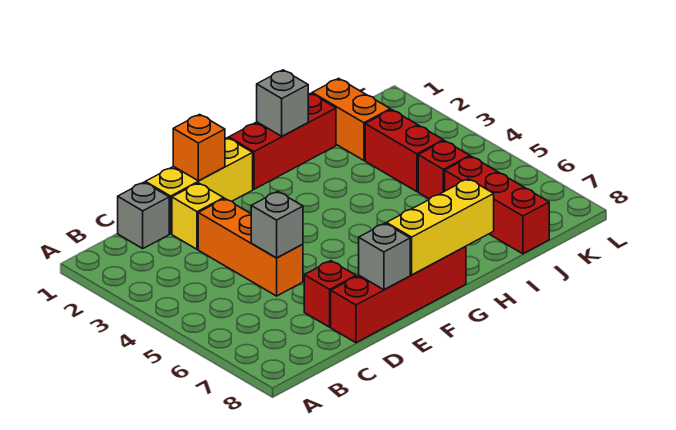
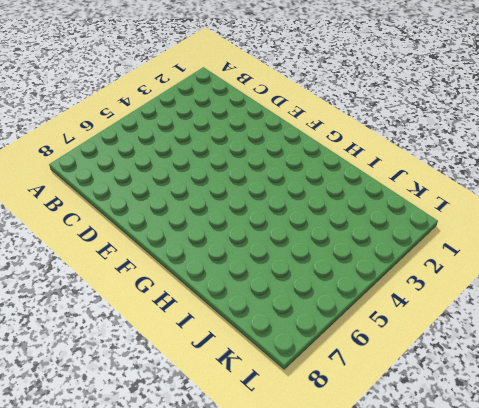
none -> grey 1x1 brick [118,182,169,248]
none -> yellow 1x3 brick [145,138,253,234]
none -> yellow 1x1 brick [172,183,224,249]

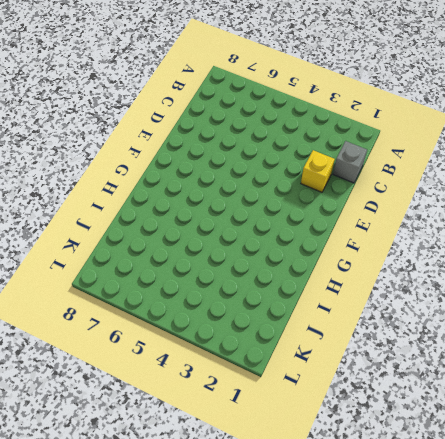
none -> yellow 1x3 brick [145,138,253,234]
none -> orange 1x3 brick [198,199,303,296]
none -> red 1x1 brick [304,261,356,327]

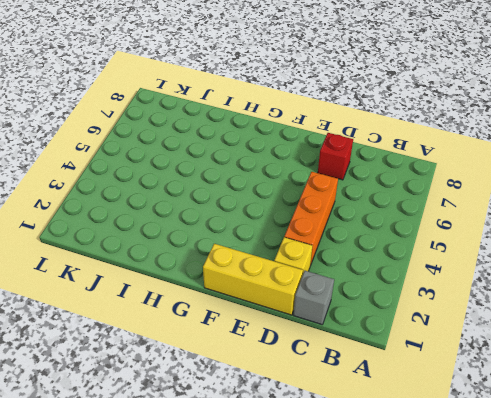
none -> red 1x4 brick [331,247,466,343]
none -> red 1x3 brick [229,93,336,189]
none -> orange 1x2 brick [312,78,390,160]

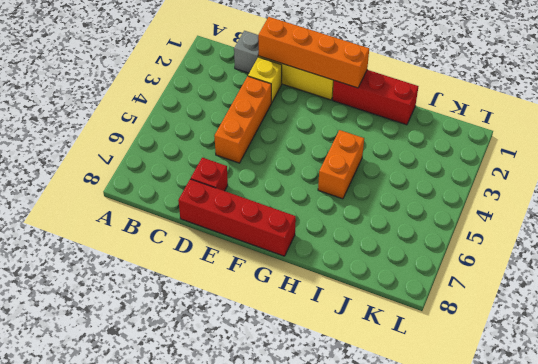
orange 1x4 brick [258,17,369,88] -> orange 1x1 brick [173,114,225,181]
orange 1x2 brick [318,130,364,199] -> orange 1x2 brick moved to [312,78,390,160]
none -> red 1x2 brick [365,110,443,192]
none -> red 1x1 brick [418,141,470,199]
none -> red 1x3 brick [445,156,549,254]

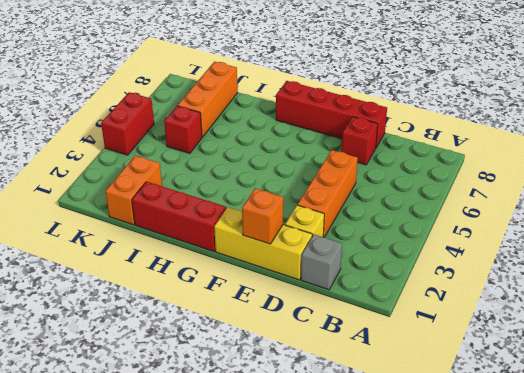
orange 1x3 brick [178,62,238,137] -> red 1x3 brick [445,156,549,254]
red 1x2 brick [101,92,154,155] -> red 1x2 brick moved to [365,110,443,192]
none -> grey 1x1 brick [251,191,303,258]
none -> grey 1x1 brick [359,223,410,290]
none -> yellow 1x3 brick [386,179,494,275]

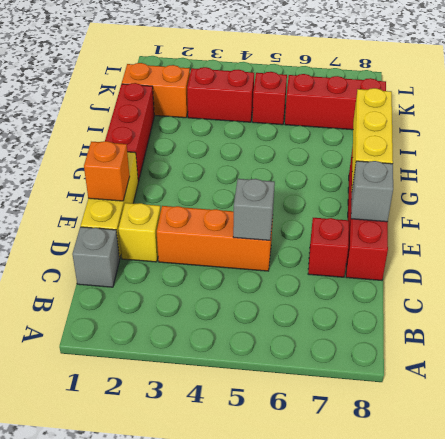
none -> grey 1x1 brick [257,70,309,136]

